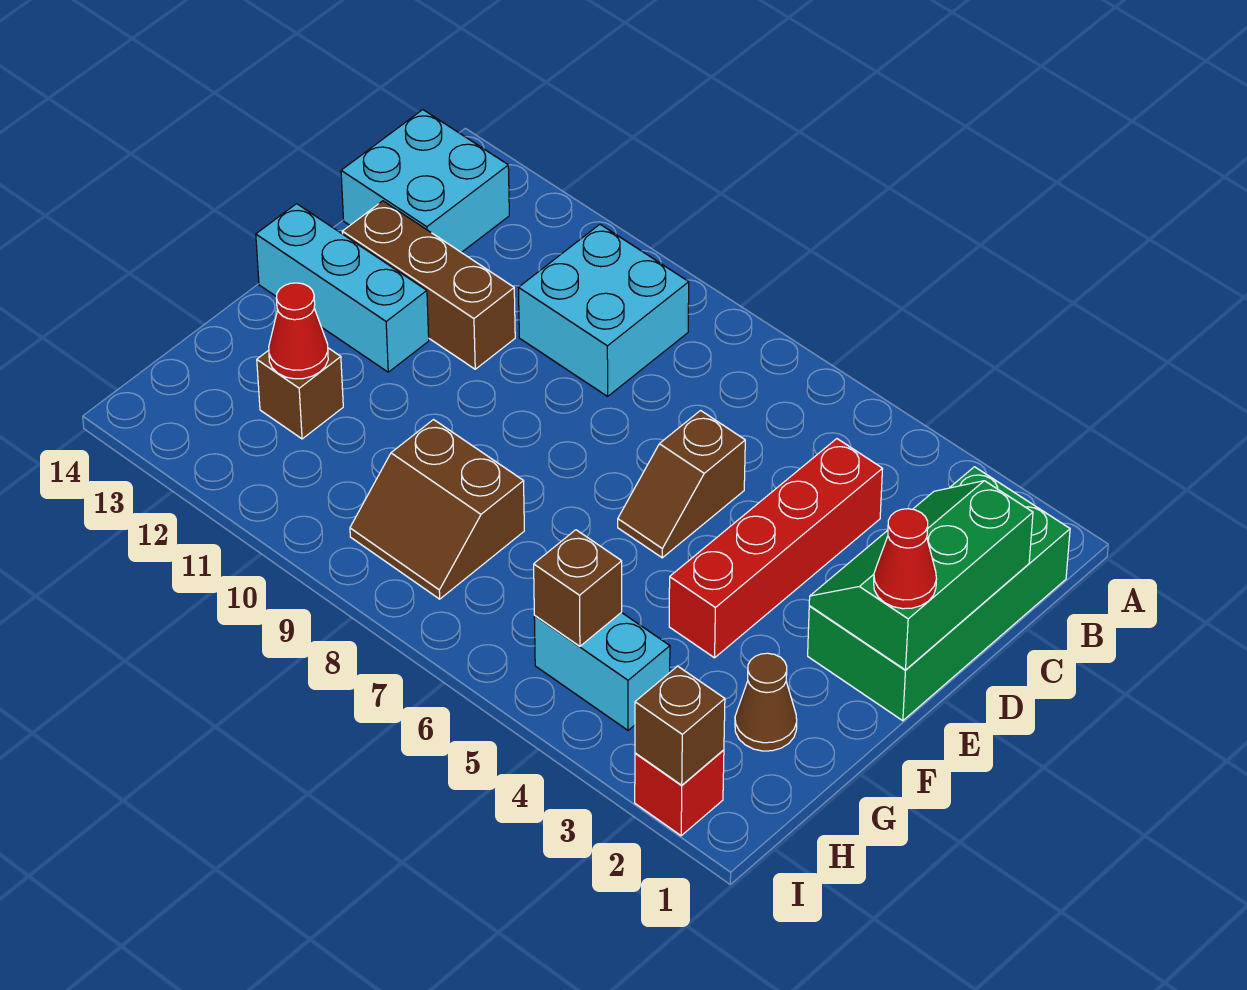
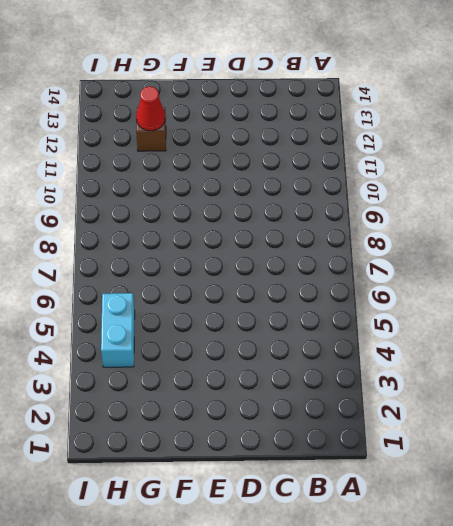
none -> green 2x4 brick [808,467,1070,721]
none -> cyan 2x2 brick [519,224,689,396]
none -> cyan 2x2 brick [341,110,509,253]

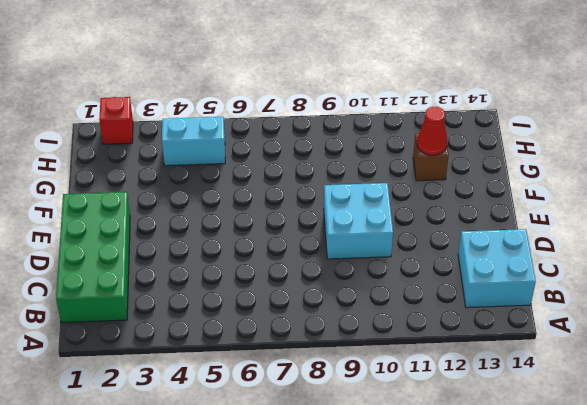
cyan 2x2 brick [324,183,393,259] -> cyan 2x2 brick moved to [519,224,689,396]
none -> red 1x4 brick [669,439,883,658]
none -> brown 1x2 slope [618,411,745,558]
none -> brown 1x3 brick [342,201,515,369]

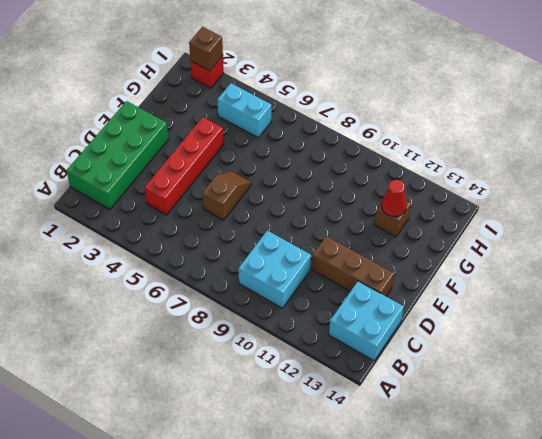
none -> cyan 1x3 brick [256,204,429,372]
none -> brown 1x1 cone [735,653,797,751]
none -> brown 2x2 slope [350,420,524,599]

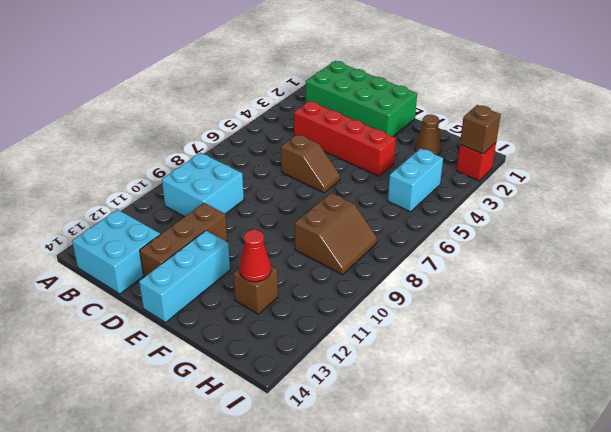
none -> green 2x3 slope [809,481,1033,670]
none -> brown 1x1 brick [534,530,622,646]
none -> red 1x1 cone [874,509,936,609]

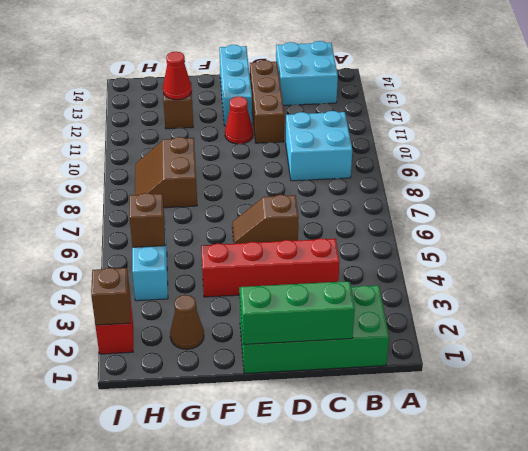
red 1x1 cone [225,96,253,144] -> red 1x1 cone moved to [874,509,936,609]

